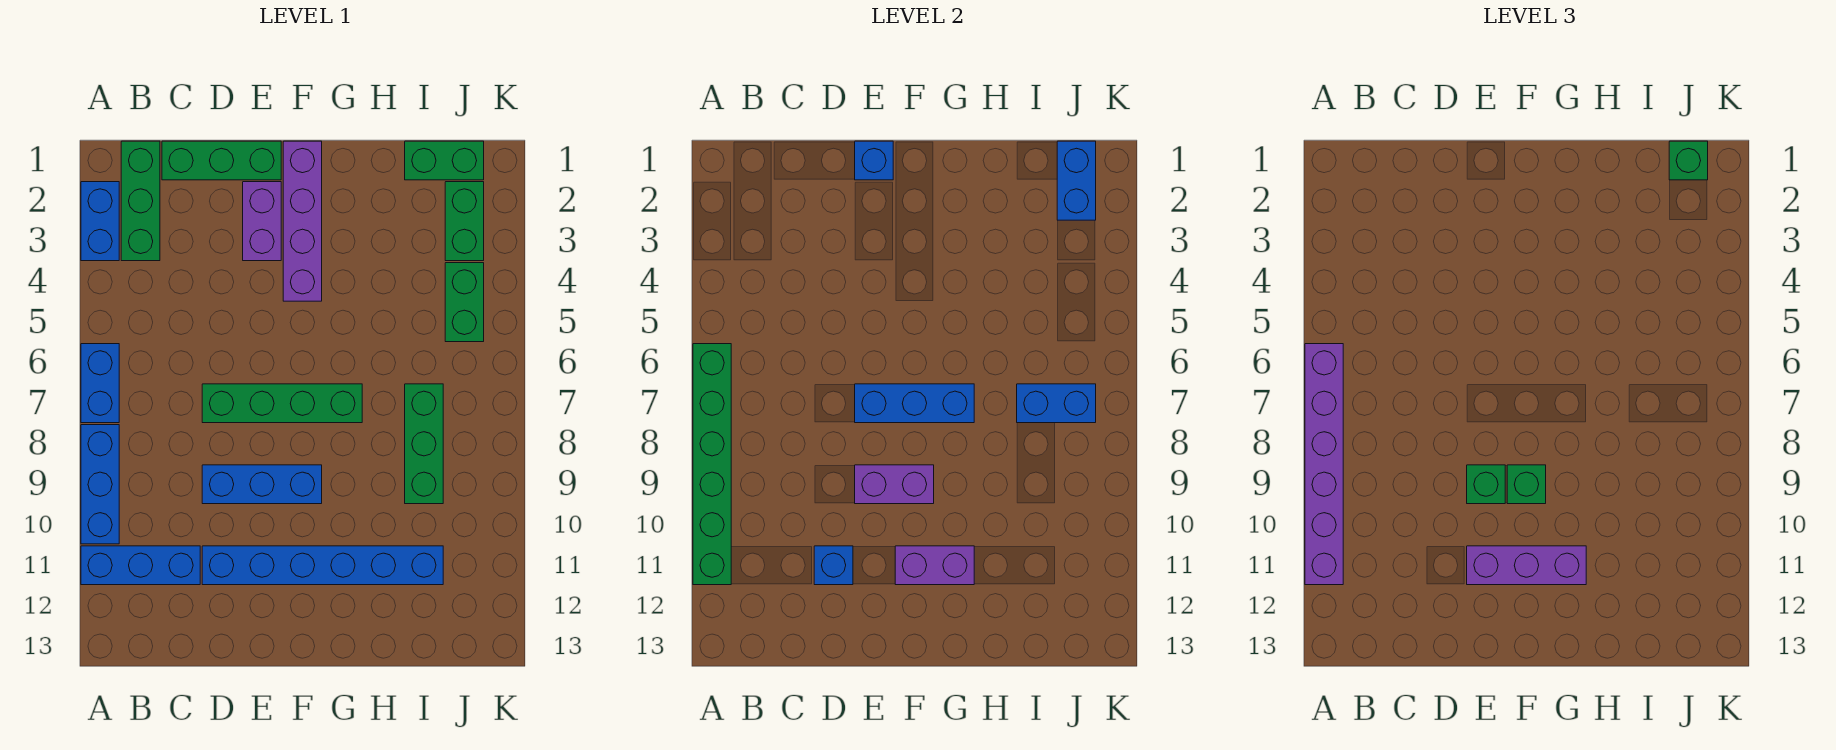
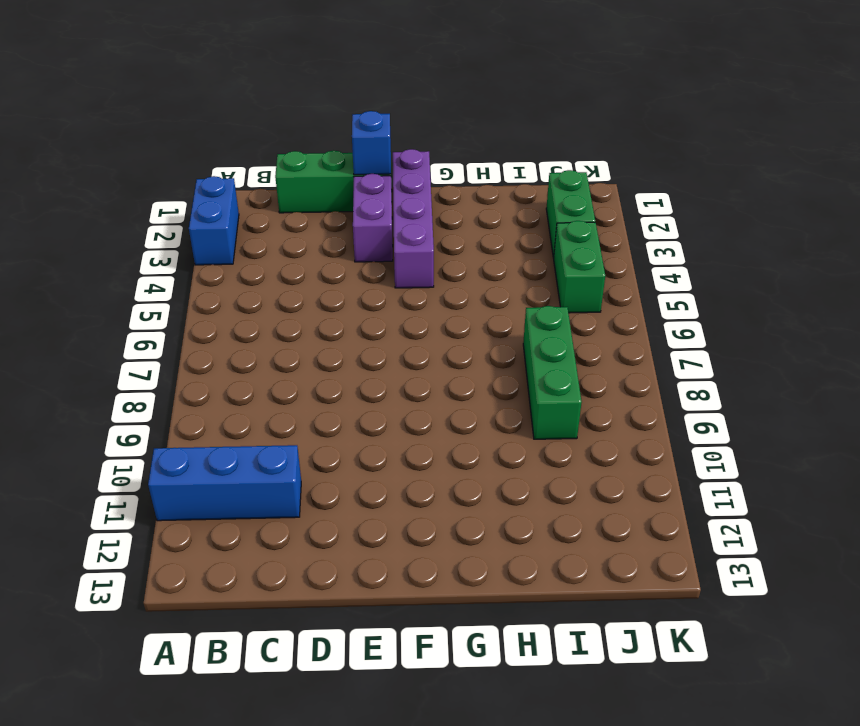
none -> blue 1x2 brick [81,344,119,423]
none -> blue 1x3 brick [81,425,119,544]
none -> green 1x3 brick [121,141,160,261]

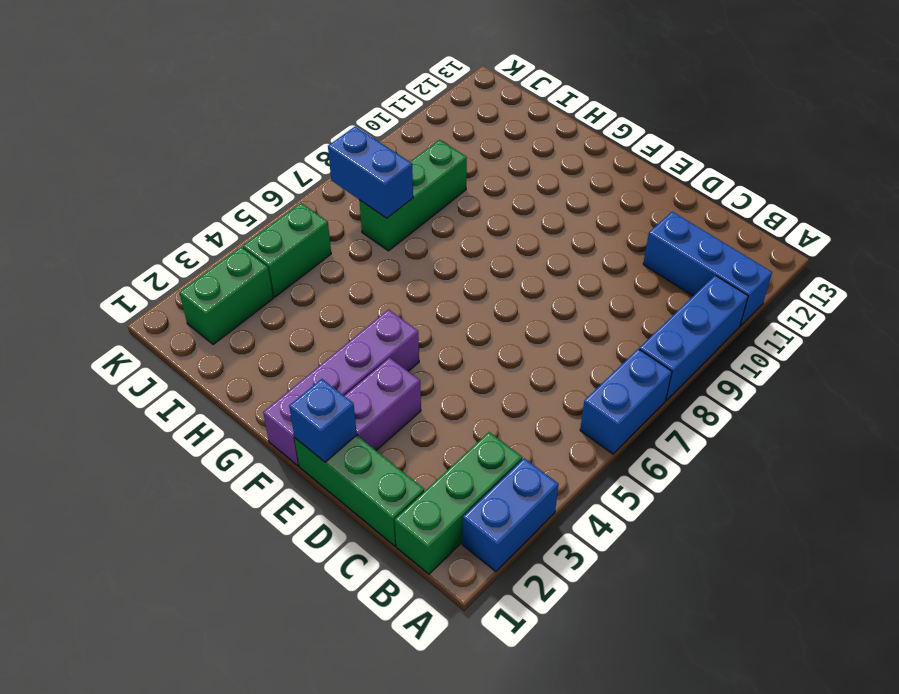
none -> green 1x4 brick [202,384,362,423]
none -> blue 1x3 brick [202,465,322,504]
none -> blue 1x6 brick [202,546,443,585]

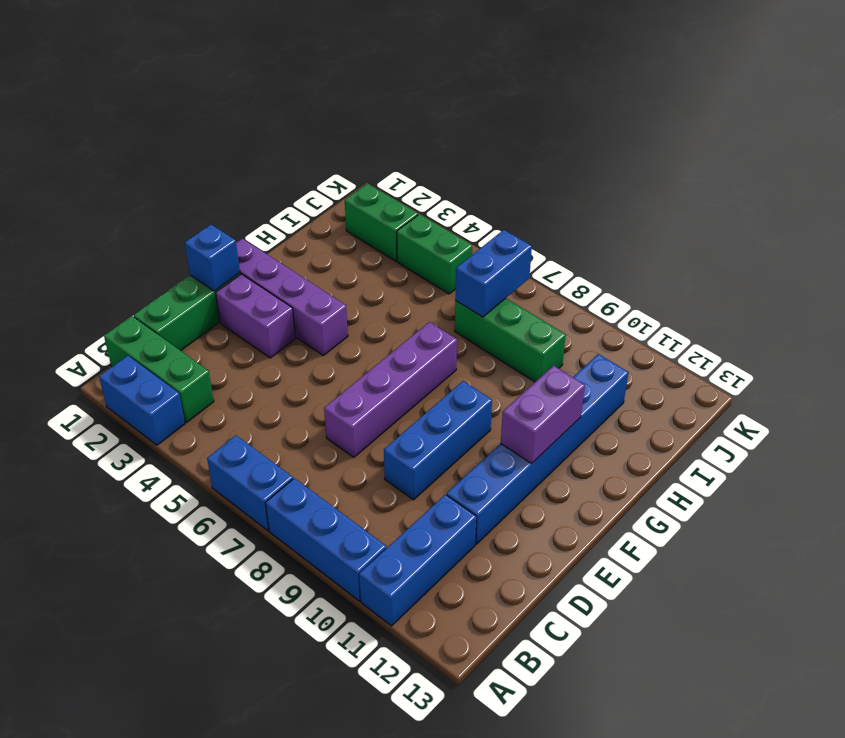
purple 1x4 brick [324,322,457,457] -> green 1x4 brick [202,384,362,423]
none -> green 1x2 brick [405,141,484,180]
none -> green 1x6 brick [693,344,731,585]
none -> blue 1x1 brick [814,546,853,585]

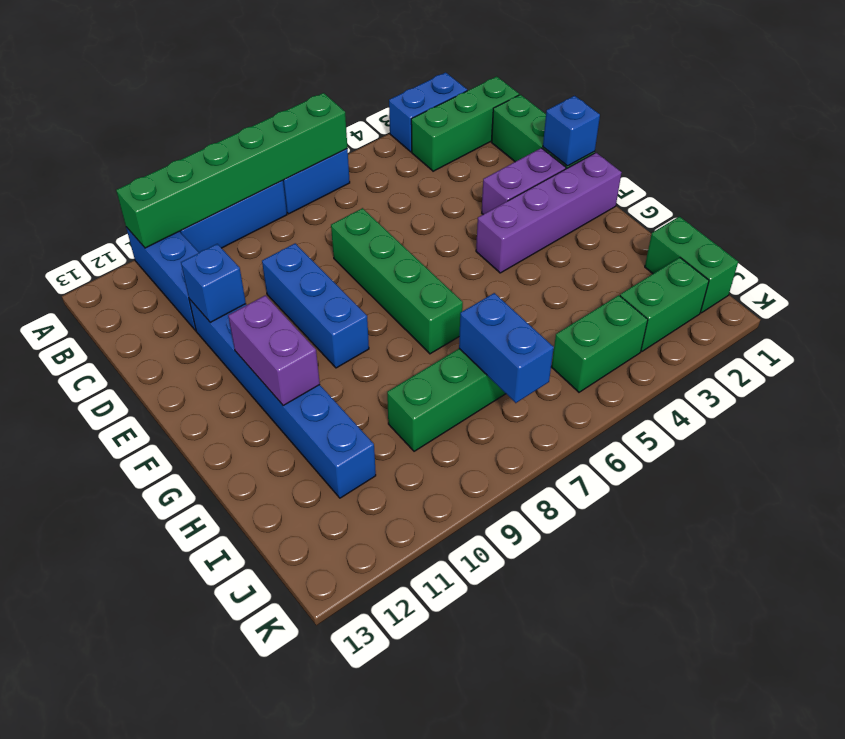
none -> blue 1x3 brick [855,384,974,423]
none -> purple 1x2 brick [855,465,934,504]
none -> blue 1x2 brick [1057,141,1096,220]

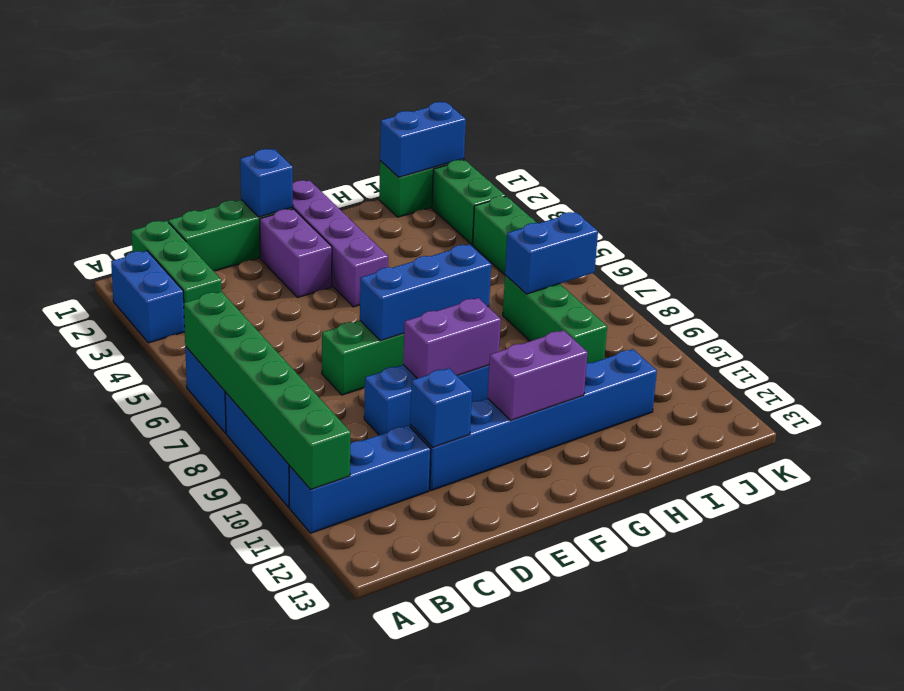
blue 1x2 brick [380,102,466,177] -> blue 1x2 brick turned to [1057,141,1096,220]
none -> purple 1x6 brick [1305,344,1343,585]
none -> green 1x1 brick [1467,465,1505,504]
none -> purple 1x3 brick [1467,546,1586,585]

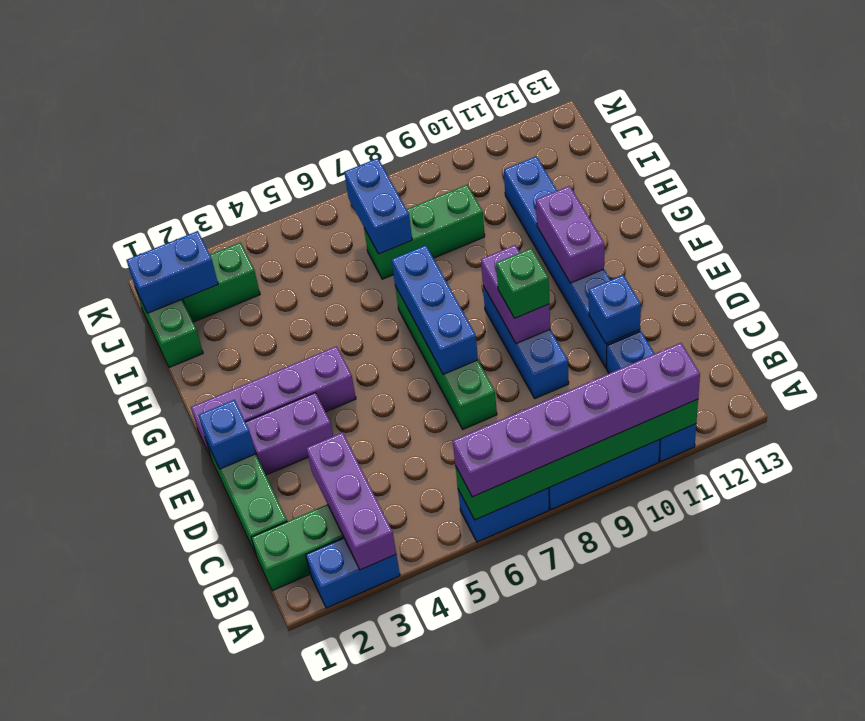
purple 1x3 brick [306,432,396,570] -> purple 1x3 brick moved to [1467,546,1586,585]
none -> green 1x2 brick [445,263,484,342]
none -> green 1x1 brick [1507,465,1546,504]
none -> green 1x1 brick [1669,141,1708,180]

